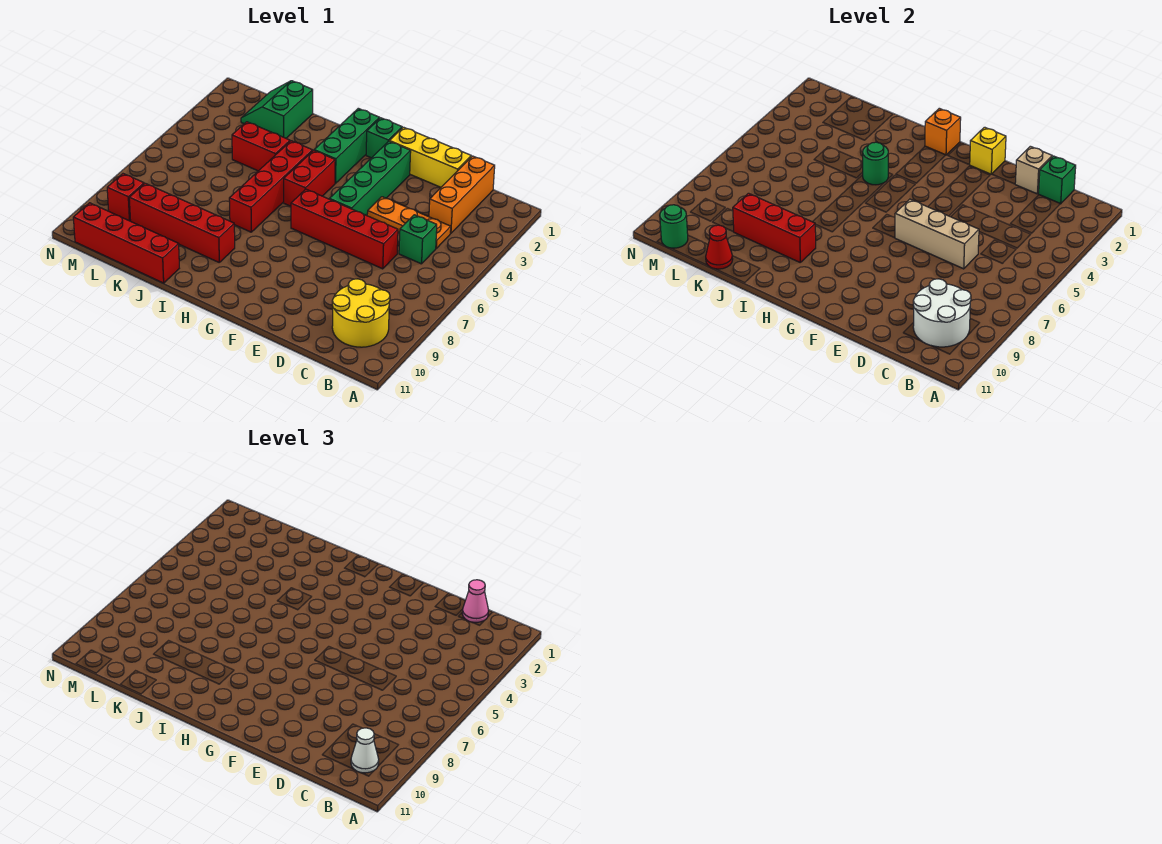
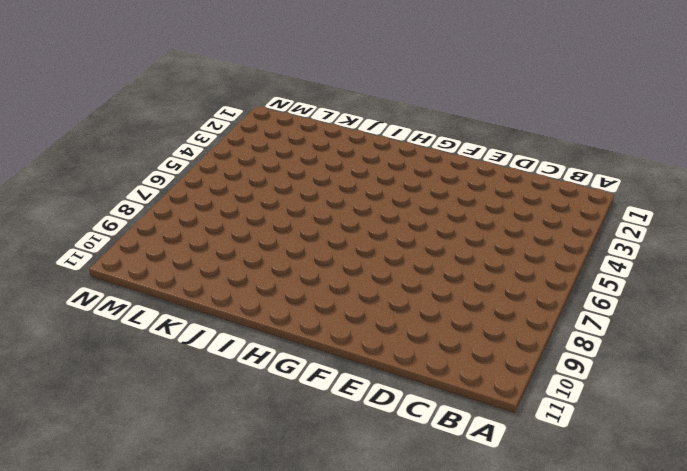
none -> yellow 2x2 round brick [332,279,390,347]
none -> orange 1x3 brick [429,156,495,233]
none -> orange 1x3 plate [367,197,451,248]

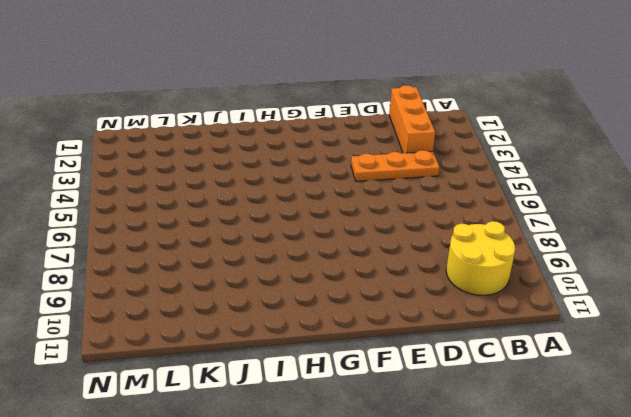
none -> green 1x1 brick [399,215,437,264]
none -> yellow 1x3 brick [390,127,471,187]
none -> red 1x4 brick [291,189,398,269]

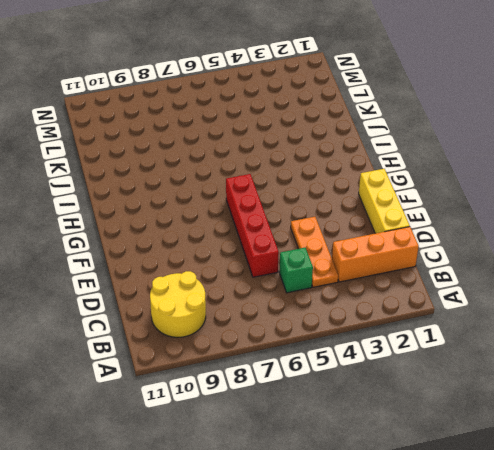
none -> green 1x4 brick [330,141,411,216]
none -> green 1x1 brick [366,118,402,158]
none -> green 1x3 brick [314,108,380,184]

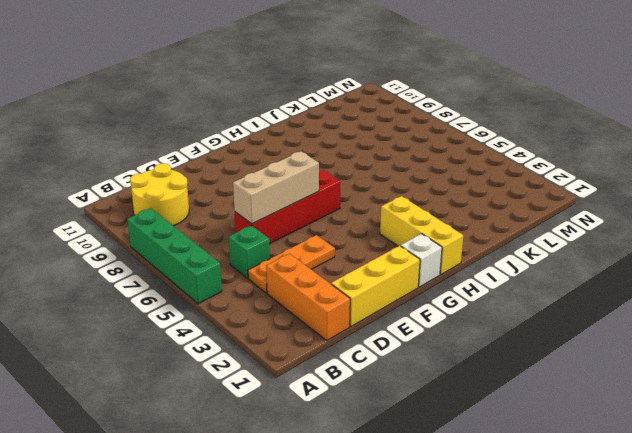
green 1x4 brick [127,208,222,304] -> green 1x4 brick moved to [330,141,411,216]
white 1x1 brick [401,234,442,287] -> green 1x1 brick [366,118,402,158]
yellow 1x3 brick [380,196,463,275] -> green 1x3 brick [314,108,380,184]
none -> red 1x2 brick [284,150,335,206]
none -> red 1x4 brick [229,141,313,232]
none -> red 1x4 brick [129,183,235,262]

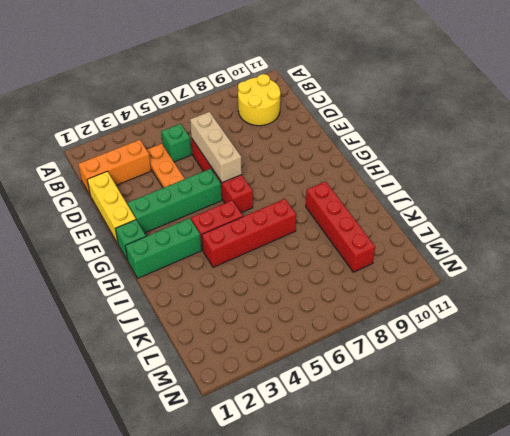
none -> red 1x2 brick [232,122,290,171]
none -> red 1x4 brick [73,203,179,283]
none -> green 2x2 slope [241,81,313,138]

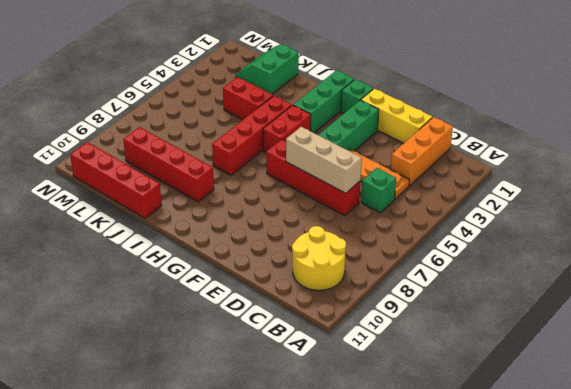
none -> red 1x1 brick [107,174,144,221]
none -> white 2x2 round brick [913,279,971,347]
none -> green 1x1 brick [1039,156,1076,204]

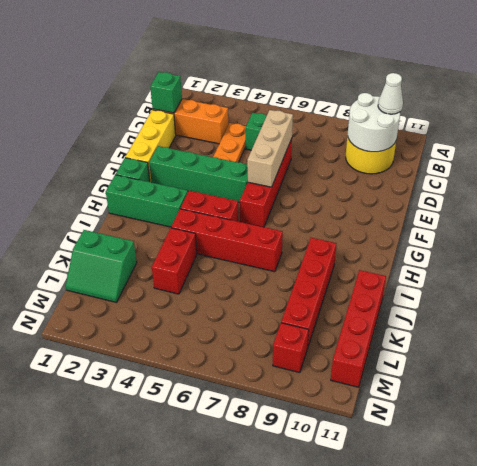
none -> tan 1x1 brick [1015,146,1052,194]
none -> yellow 1x1 brick [969,127,1006,174]
none -> orange 1x1 brick [925,108,961,155]

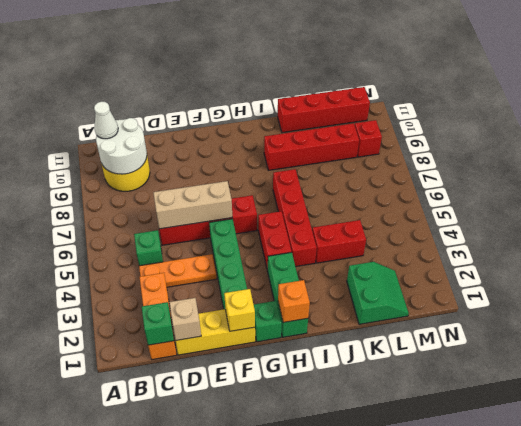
none -> green 1x1 round brick [863,142,888,185]
none -> red 1x3 brick [733,193,816,262]
none -> red 1x1 cone [706,225,733,269]

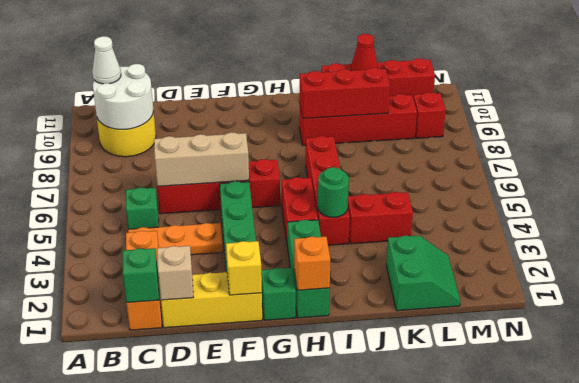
none -> green 1x1 round brick [660,205,688,248]
none -> pink 1x1 cone [462,580,488,622]

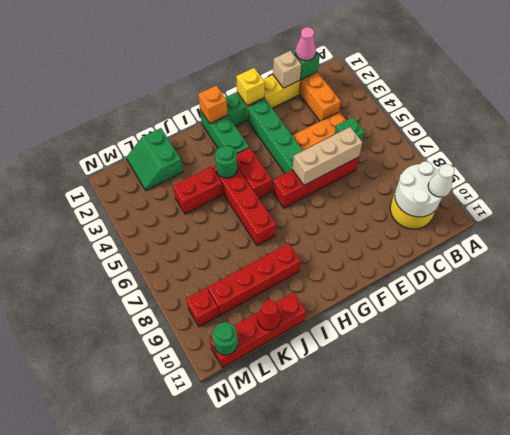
none -> red 1x3 brick [733,193,816,262]

